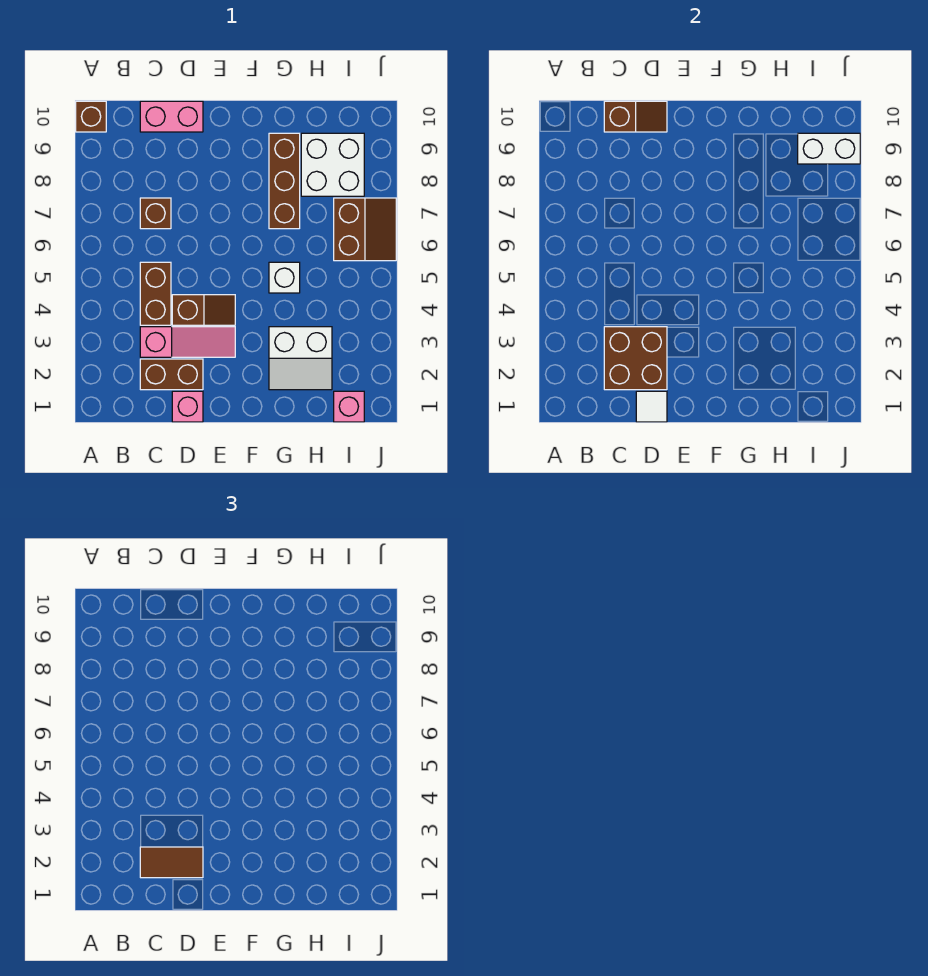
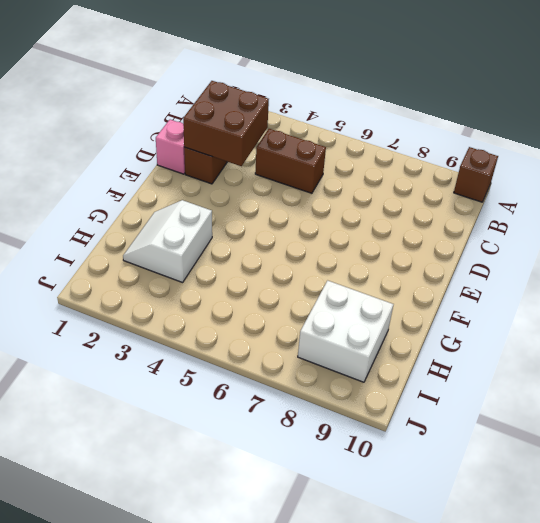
none -> pink 1x3 slope [140,327,235,357]
none -> brown 1x1 brick [140,198,171,229]
none -> pink 1x2 brick [140,101,203,132]

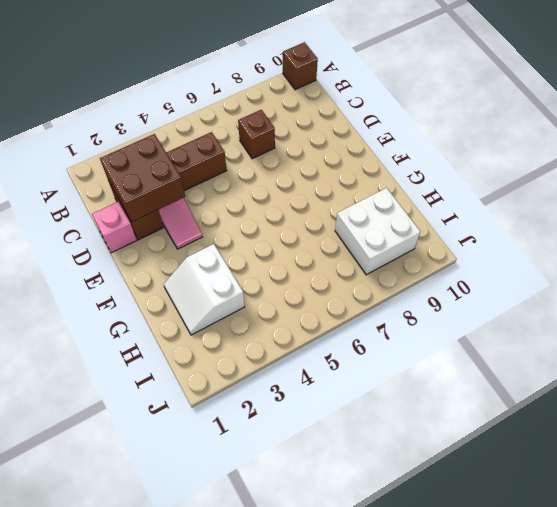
none -> pink 1x2 brick [140,101,203,132]
none -> brown 1x2 slope [172,295,235,325]
none -> white 1x1 brick [269,262,300,293]

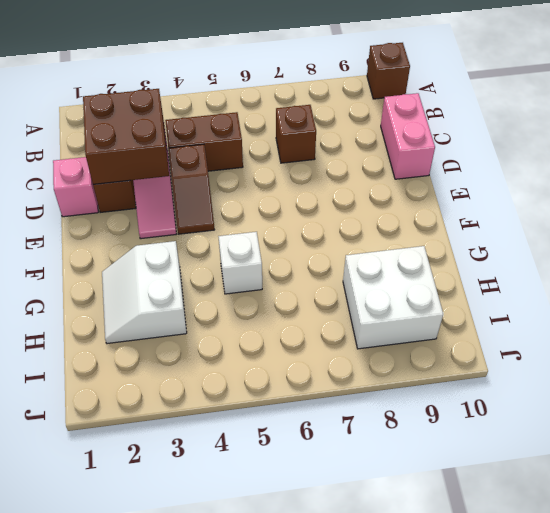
none -> brown 1x3 brick [269,133,300,229]
none -> pink 1x1 brick [334,391,364,422]
none -> brown 2x2 slope [334,198,396,261]

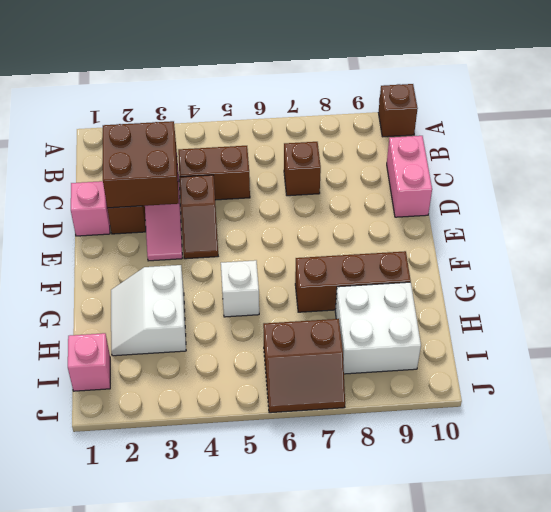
none -> brown 1x2 slope [604,101,667,132]
none -> white 1x1 tile [636,391,667,422]
none -> white 1x2 brick [798,133,860,164]

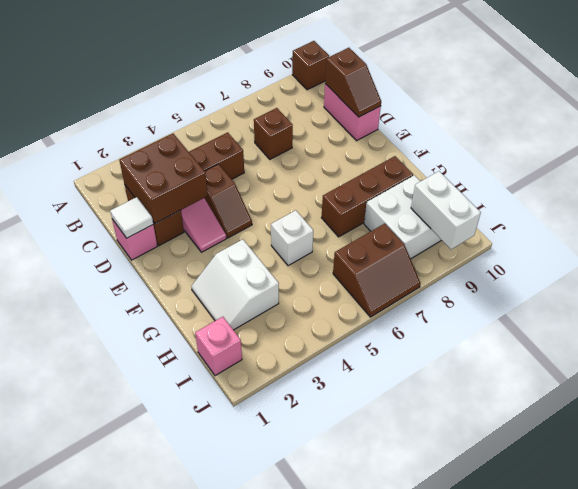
none -> brown 1x2 tile [140,847,203,878]

